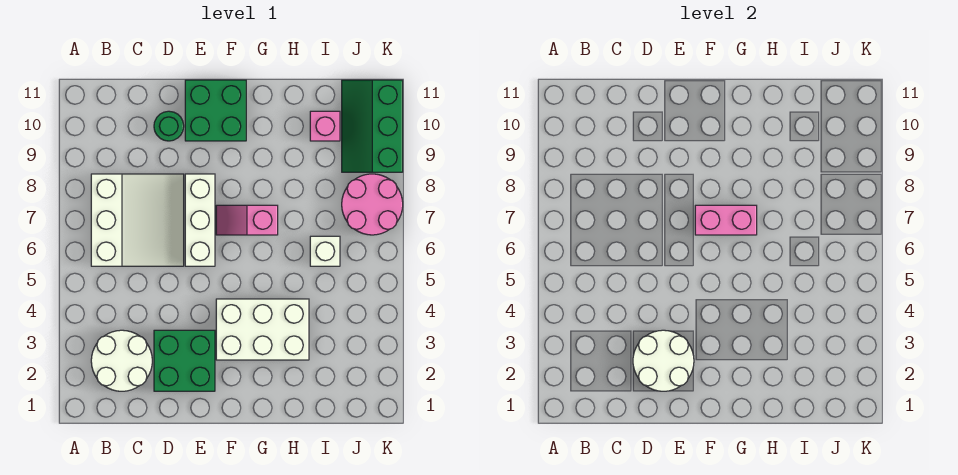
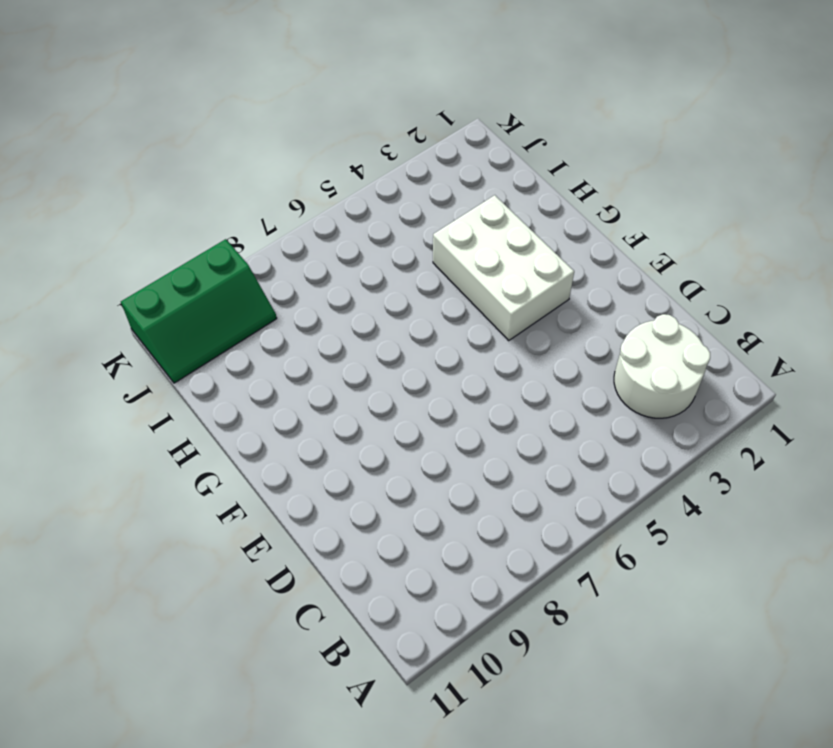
none -> white 3x3 slope [91,174,184,266]
none -> green 2x2 brick [154,330,215,391]
none -> green 1x1 round brick [154,111,184,141]

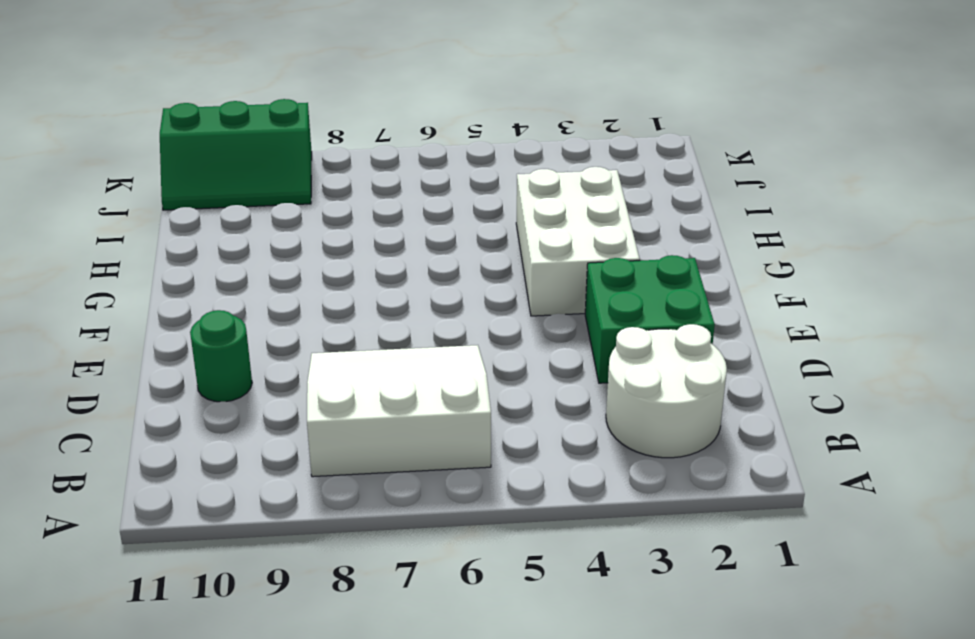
none -> white 1x3 brick [185,174,215,266]
none -> green 2x2 brick [185,80,246,141]
none -> pink 1x2 slope [216,205,278,235]

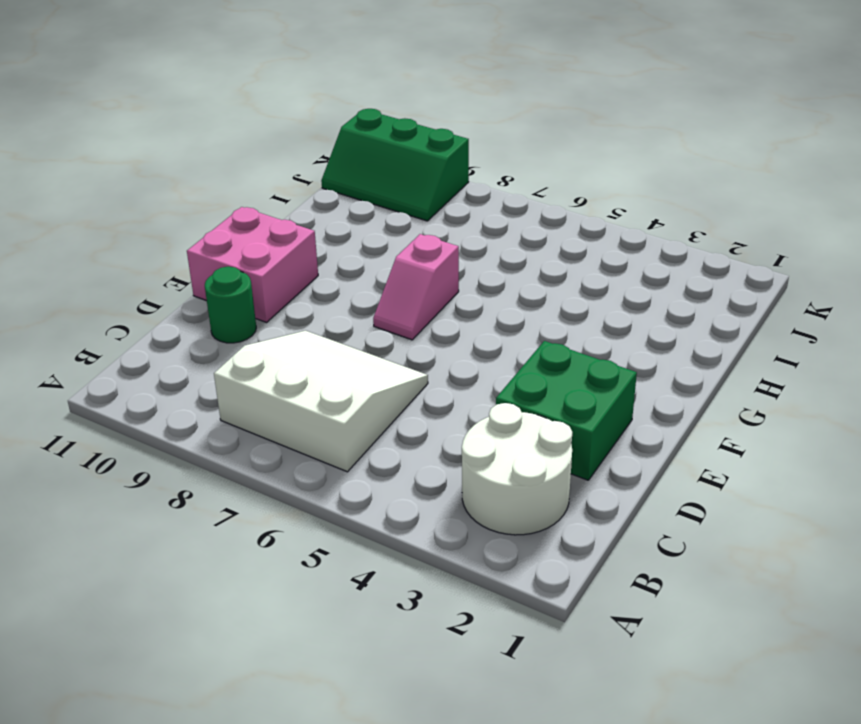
pink 2x2 brick [187,207,318,322] -> green 2x2 brick [185,80,246,141]
none -> white 1x3 brick [185,174,215,266]
none -> white 2x3 brick [216,299,309,360]
none -> white 1x1 brick [310,236,340,266]

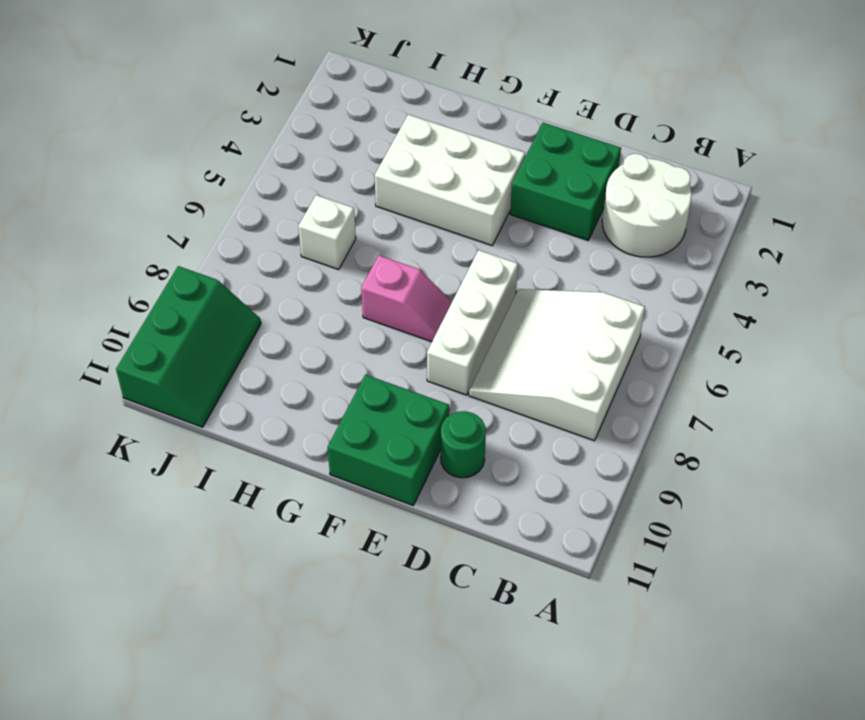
none -> pink 1x1 brick [310,111,340,141]
none -> pink 2x2 round brick [342,174,403,235]
none -> white 2x2 round brick [633,330,694,391]

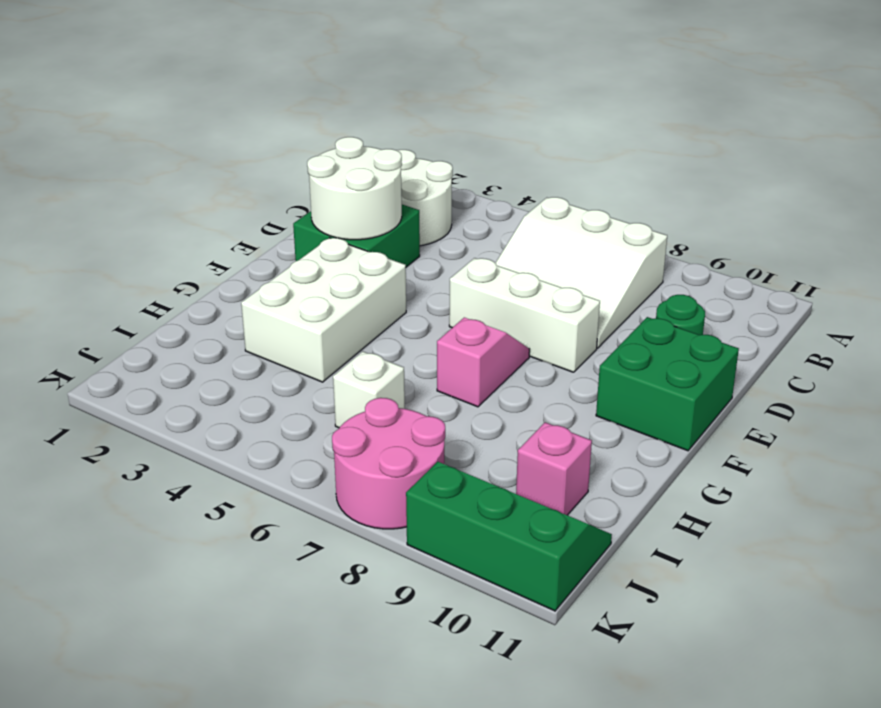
none -> pink 1x2 brick [695,205,757,235]

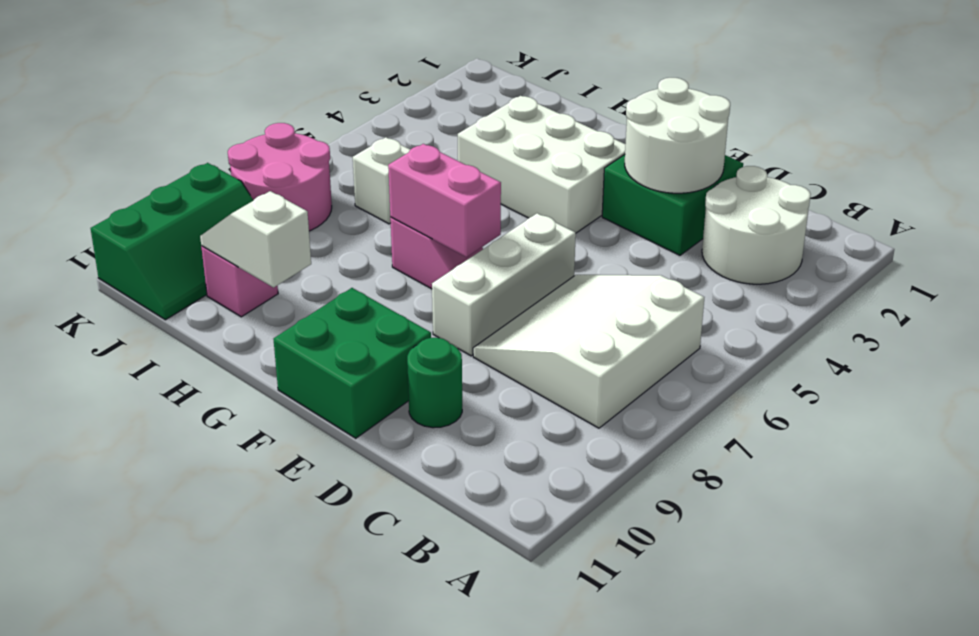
white 1x2 slope [200,191,311,287] -> none

